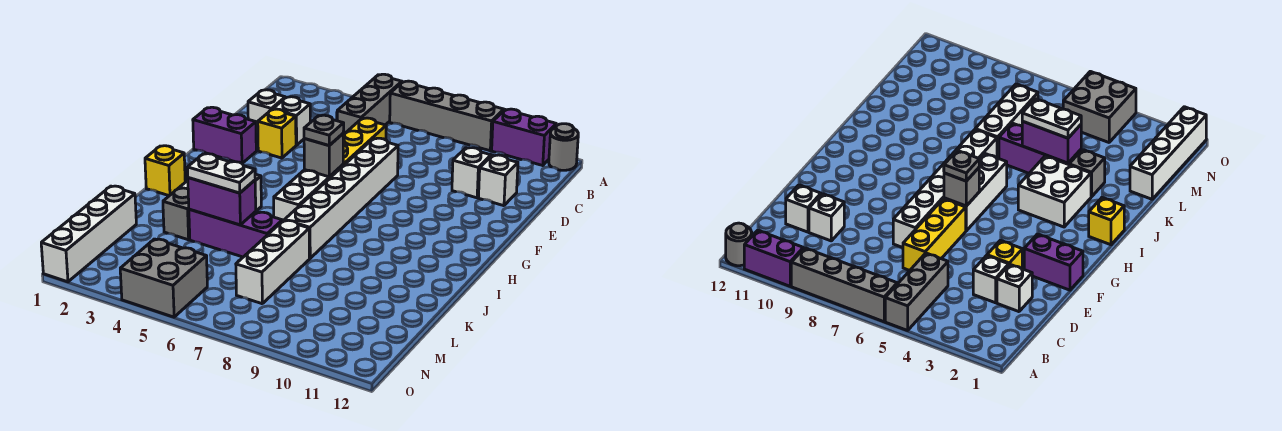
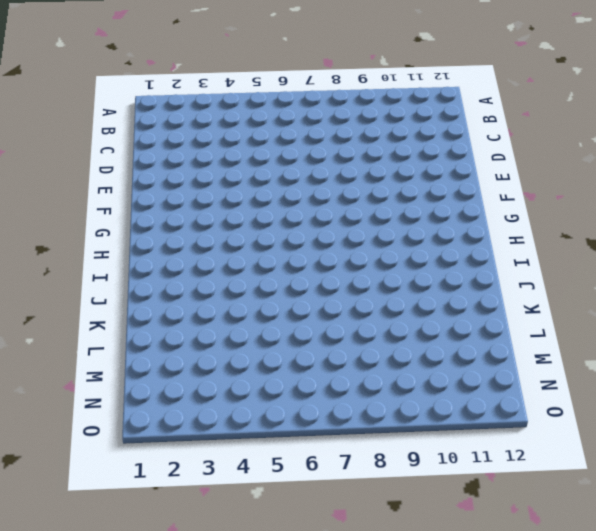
none -> grey 1x3 brick [337,74,402,135]
none -> grey 1x4 brick [390,81,504,151]
none -> purple 1x2 brick [492,109,556,165]

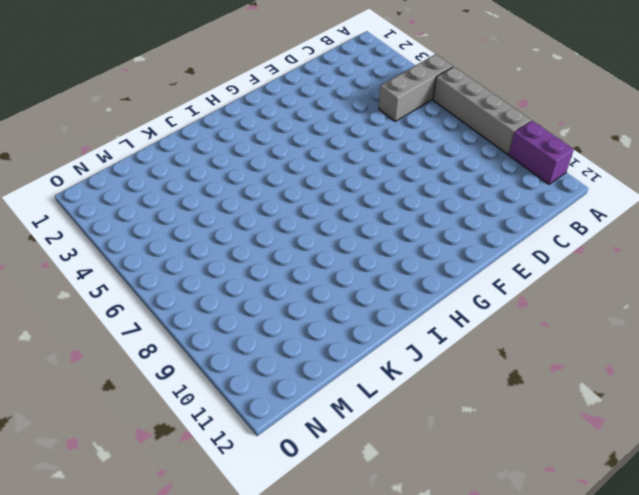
none -> grey 1x1 round brick [549,124,578,170]
none -> white 1x1 brick [248,90,285,133]
none -> white 1x1 brick [273,97,310,145]

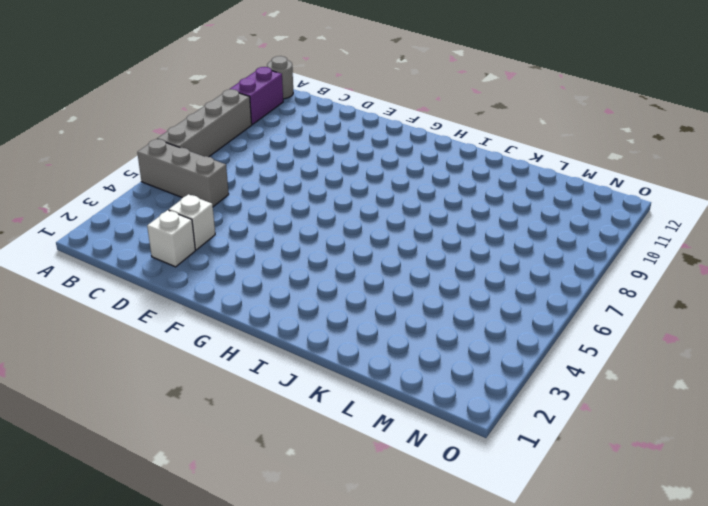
none -> yellow 1x3 brick [343,118,386,166]
none -> white 1x1 brick [452,148,491,198]
none -> white 1x1 brick [479,155,518,206]

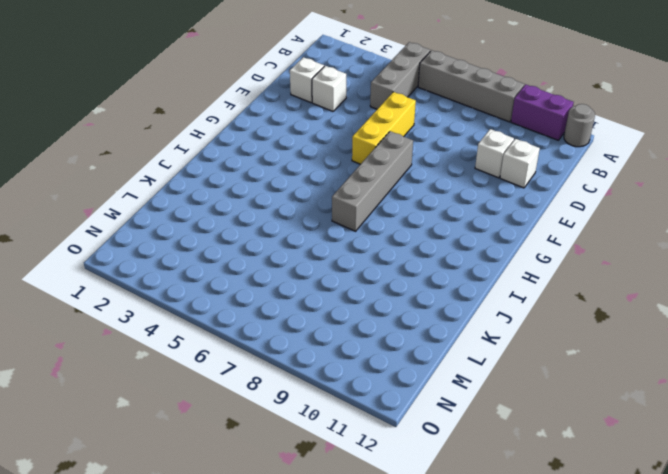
grey 1x4 brick [332,131,413,231] -> white 1x6 brick [285,138,398,258]
none -> yellow 1x1 brick [258,109,296,158]
none -> purple 1x2 brick [193,107,256,163]
none -> white 1x3 brick [274,165,343,221]

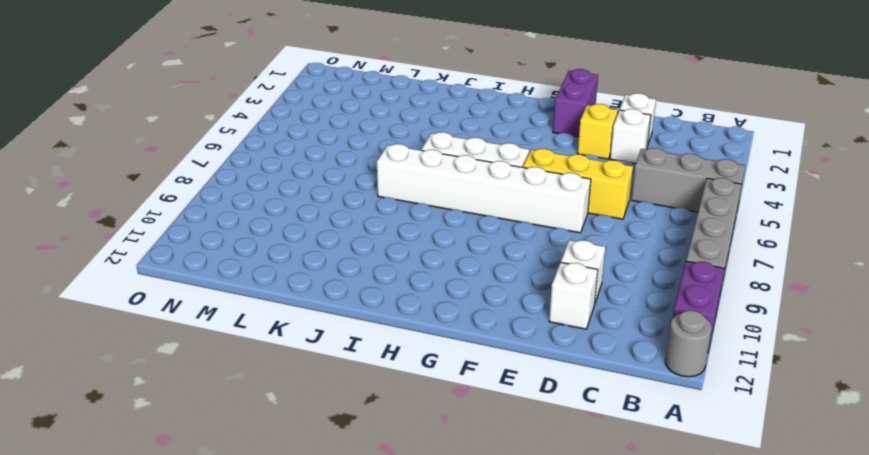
none -> yellow 1x1 brick [145,146,185,196]
none -> white 2x2 brick [1018,156,1091,227]
none -> grey 1x1 brick [163,188,190,240]

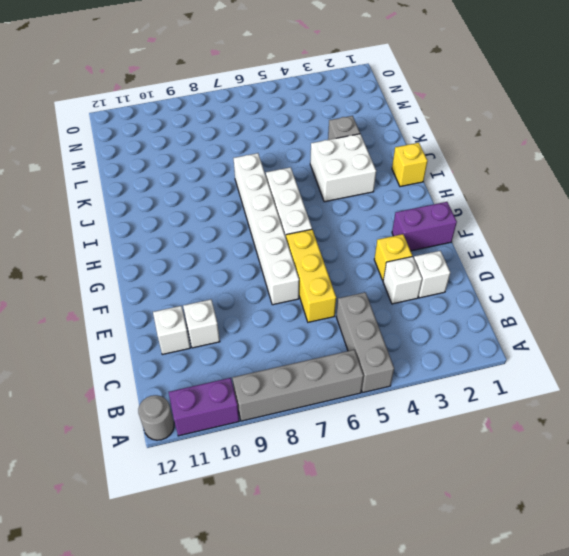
none -> purple 1x3 brick [189,209,282,257]
none -> white 1x3 brick [236,220,309,304]
none -> white 1x4 brick [41,186,136,282]

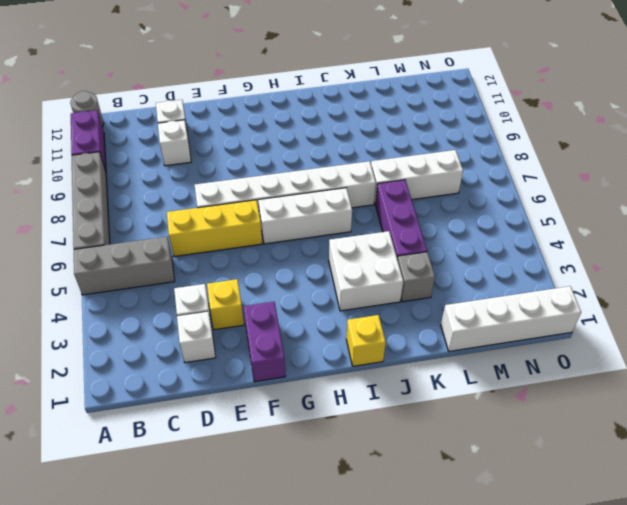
none -> grey 2x2 brick [120,239,207,317]
none -> grey 1x1 brick [304,134,343,177]
none -> purple 1x2 brick [188,178,256,225]

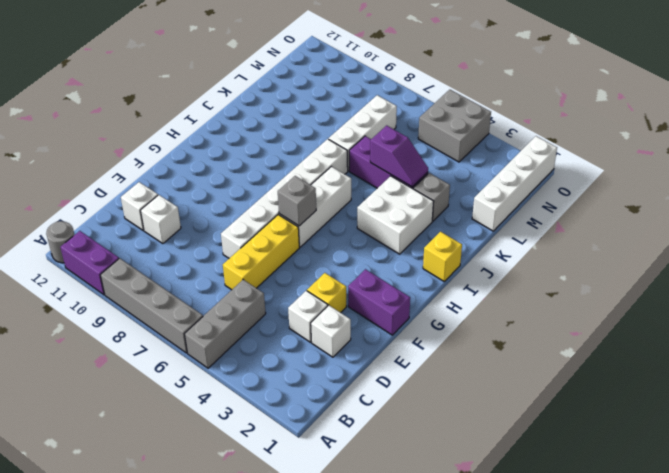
purple 1x2 slope [370,125,428,187] -> purple 1x2 brick [188,178,256,225]
none -> grey 1x1 plate [304,115,344,145]
none -> white 1x2 plate [187,154,255,193]

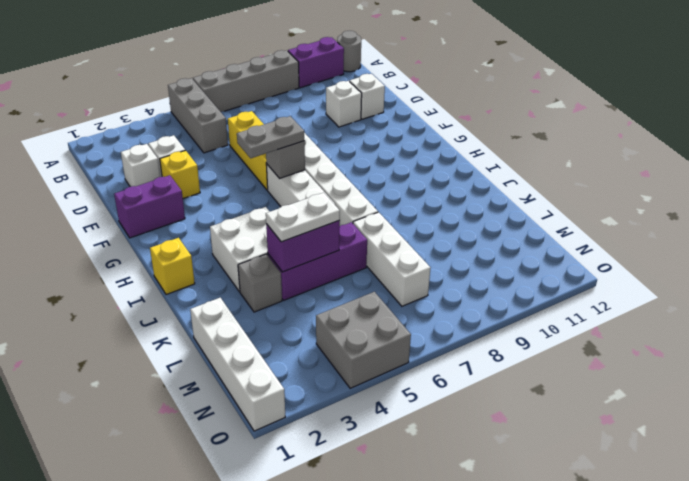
grey 1x2 plate [237,116,304,158] -> grey 1x1 plate [304,115,344,145]

